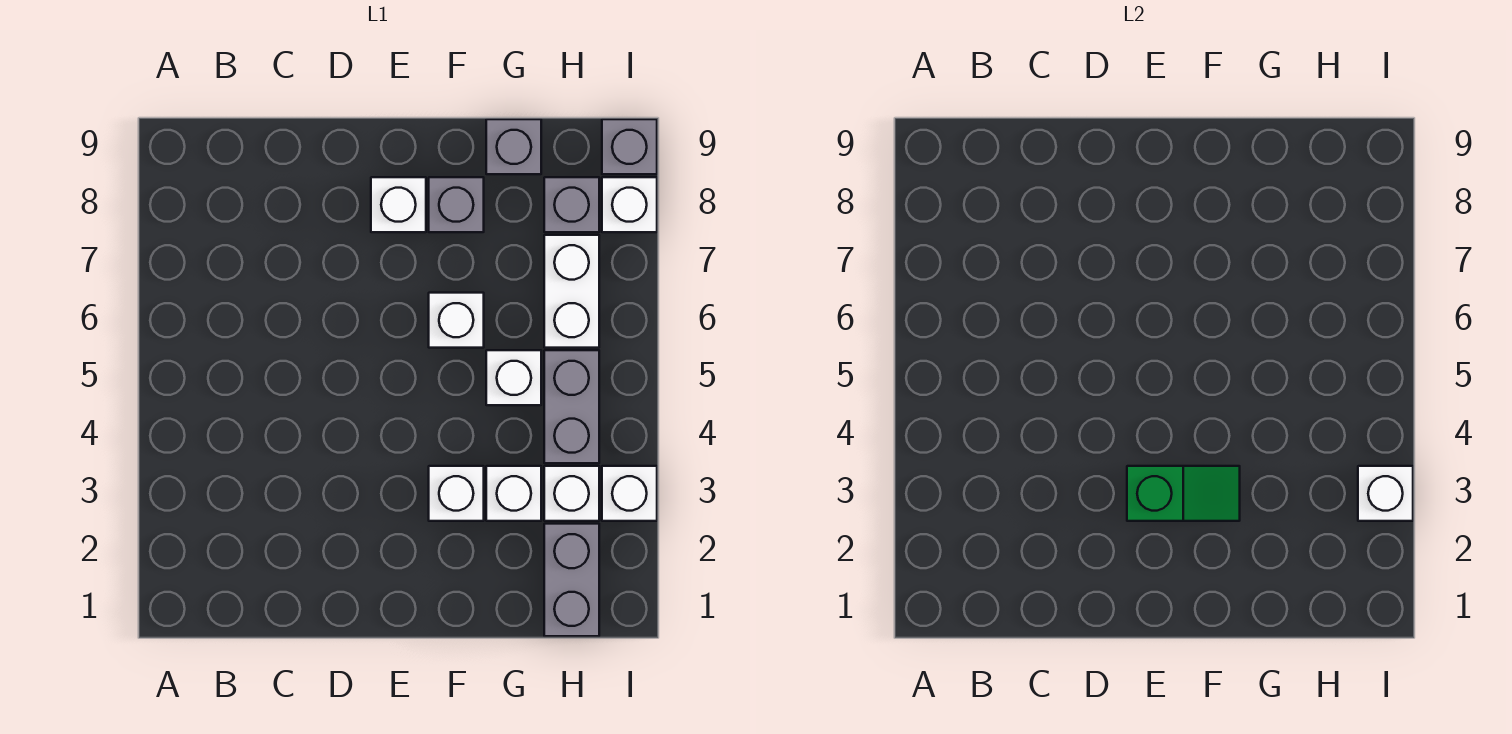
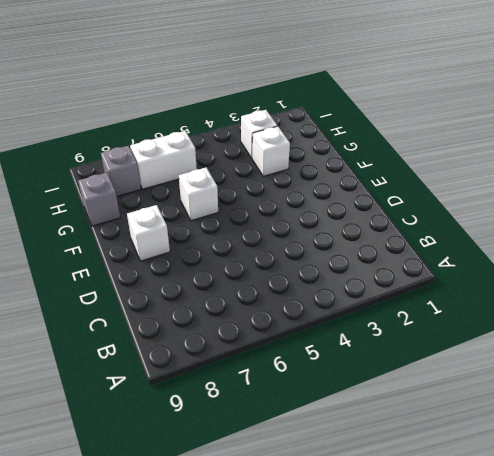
none -> white 1x1 brick [429,466,484,521]
none -> grey 1x1 brick [429,177,484,232]
none -> white 1x1 brick [486,350,541,405]

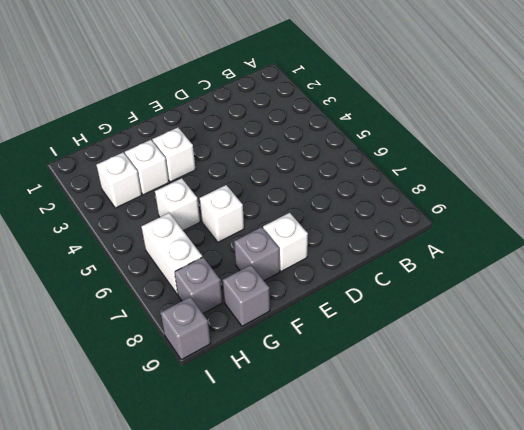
none -> grey 1x2 brick [544,524,599,636]
none -> grey 1x2 brick [544,350,599,463]
none -> white 1x1 brick [602,466,657,521]

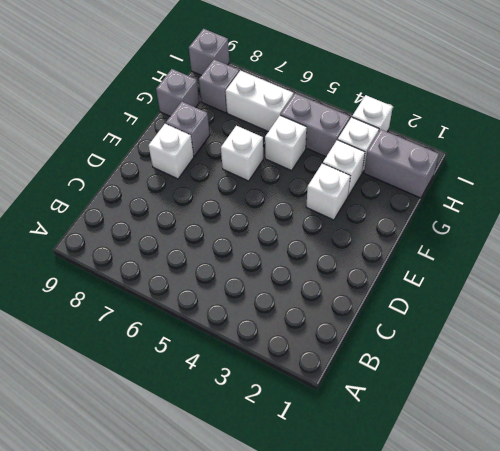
none -> white 1x1 brick [602,177,657,232]
none -> green 1x2 slope [1127,466,1240,521]
none -> white 1x1 brick [1358,466,1413,521]

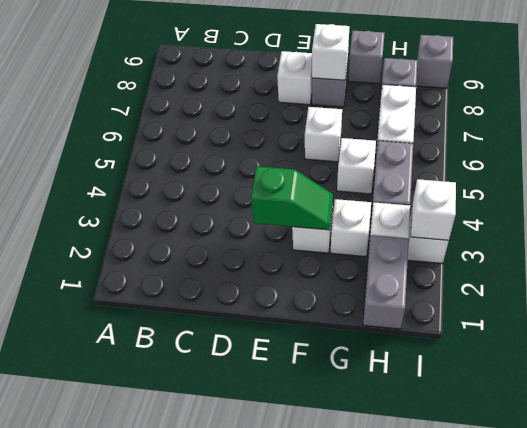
white 1x1 brick [312,24,350,80] -> white 1x1 brick moved to [602,177,657,232]

